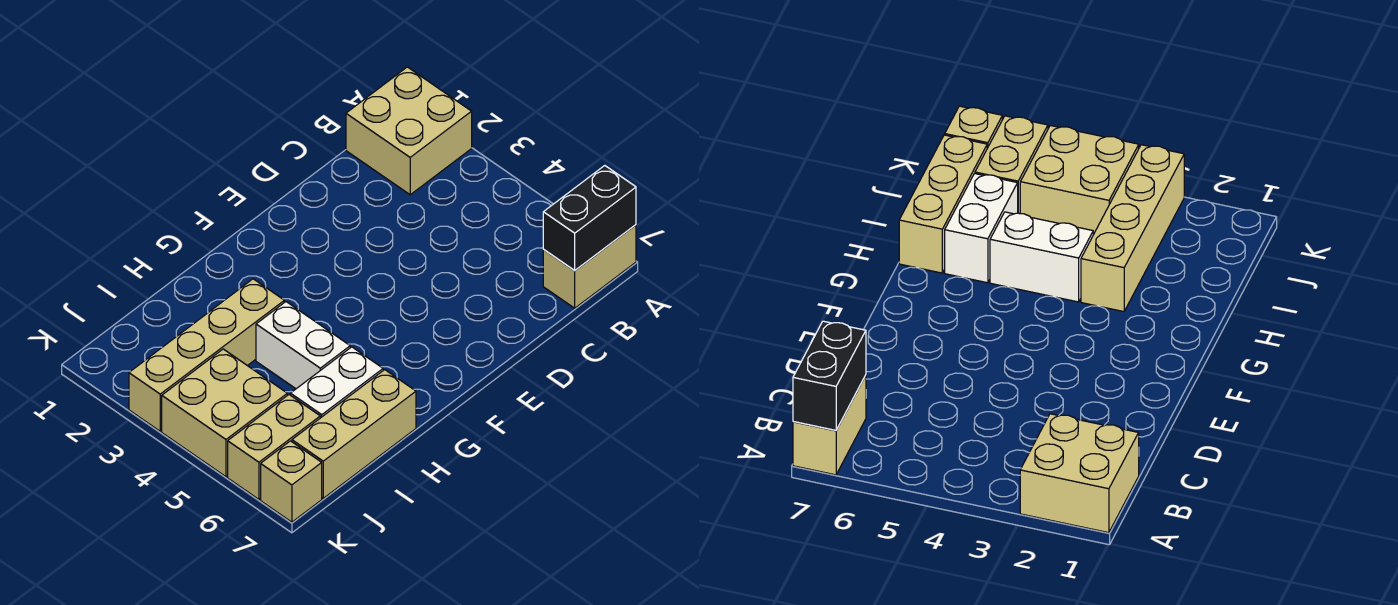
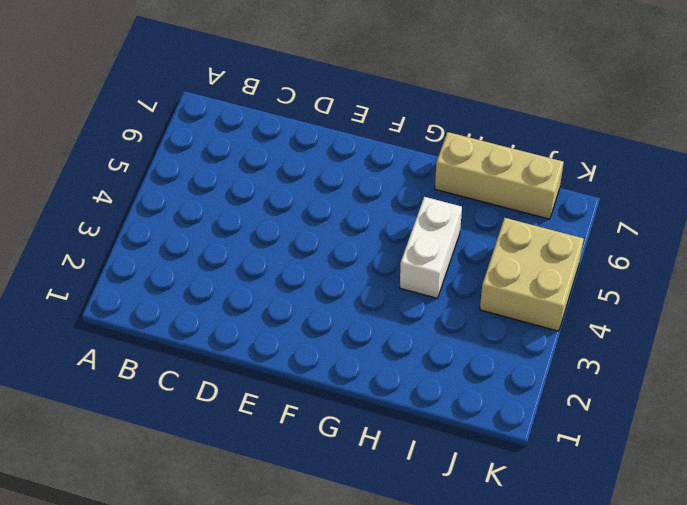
none -> tan 2x2 brick [346,67,472,195]
none -> tan 1x2 brick [543,225,636,308]

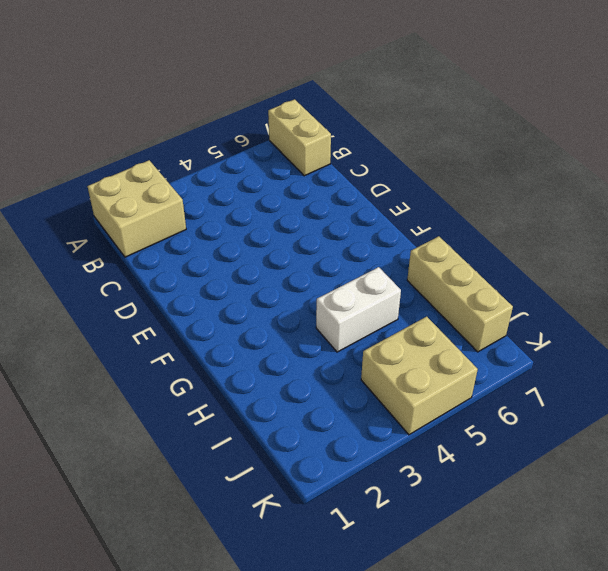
none -> tan 1x4 brick [129,279,284,431]
none -> white 1x2 brick [290,347,383,418]

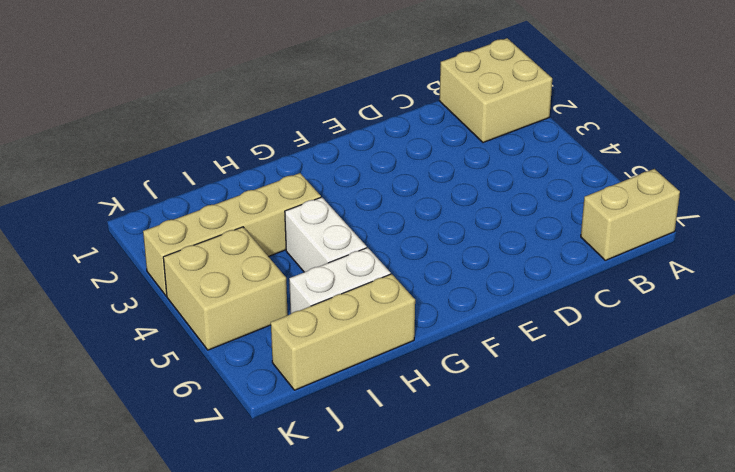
none -> tan 1x2 brick [228,395,320,499]
none -> tan 1x1 brick [261,441,322,522]

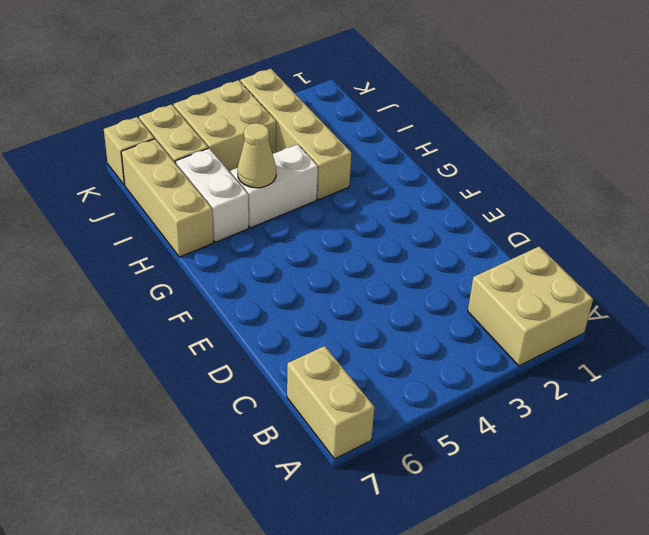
tan 1x1 cone [238,123,276,188] -> none
none -> black 1x2 brick [543,166,636,271]

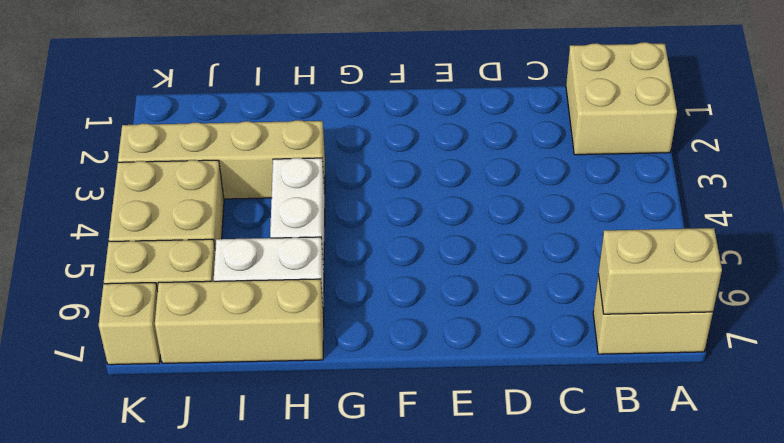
tan 1x2 brick [598,228,722,314] -> black 1x2 brick [543,166,636,271]

